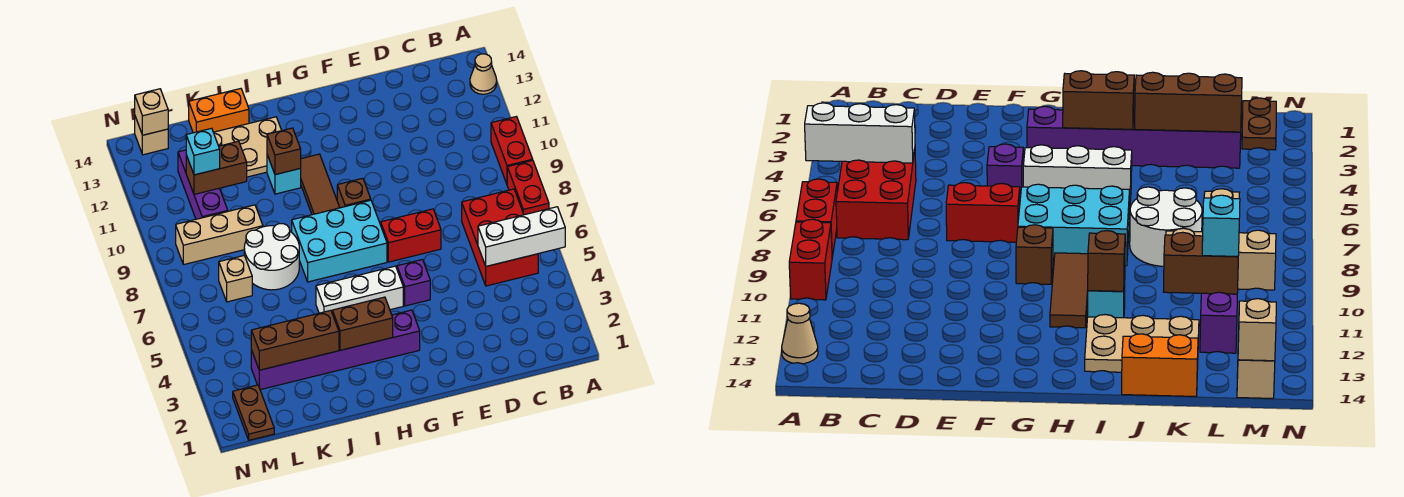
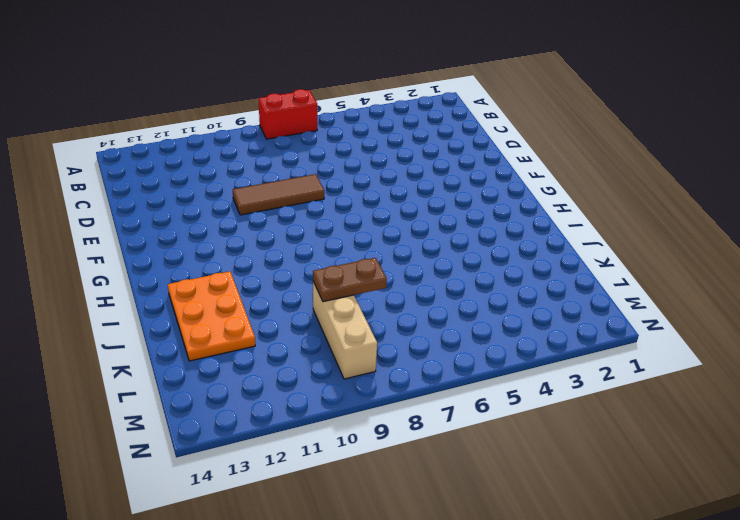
brown 1x3 tile [233,174,324,215] -> brown 1x3 tile moved to [300,154,340,215]
orange 2x3 plate [168,271,255,361] -> tan 2x3 plate [213,117,282,177]
brown 1x2 plate [313,258,387,302] -> brown 1x2 plate moved to [233,385,274,440]
none -> red 1x2 brick [491,117,533,184]
none -> tan 1x1 cone [470,54,497,94]
none -> red 2x3 brick [462,189,538,286]

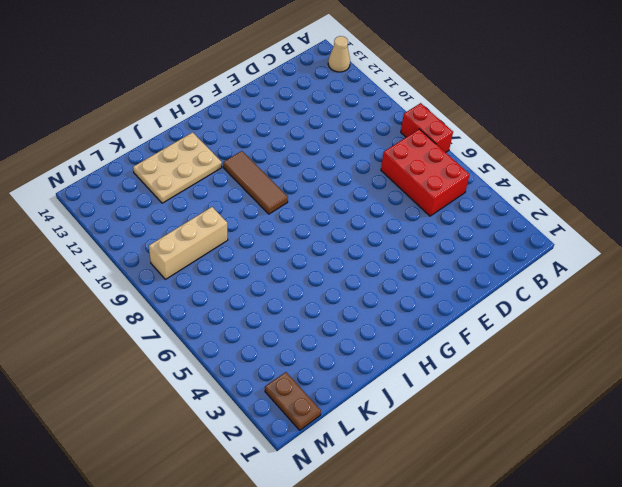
none -> red 1x2 brick [491,117,533,184]
none -> red 1x2 brick [381,209,441,262]
none -> purple 1x1 brick [397,260,430,306]

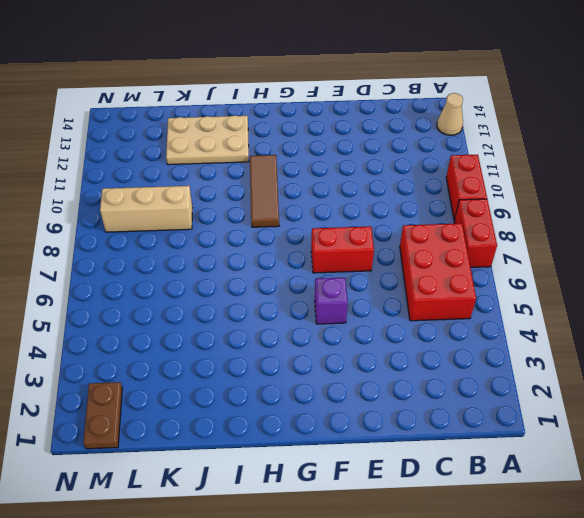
none -> purple 1x6 brick [251,310,420,390]
none -> white 1x3 brick [316,266,403,313]
none -> cyan 2x3 brick [292,200,387,282]

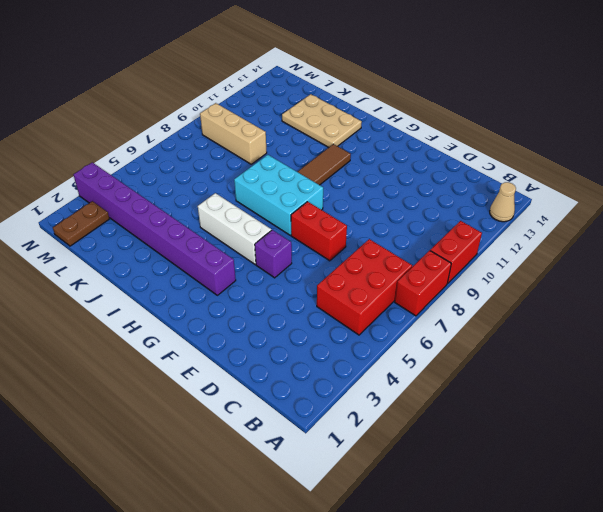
purple 1x8 brick [74,162,236,295] -> purple 1x6 brick [251,310,420,390]
none -> brown 1x1 brick [337,178,371,208]
none -> cyan 1x1 brick [267,155,301,194]
none -> white 2x2 round brick [244,224,299,290]

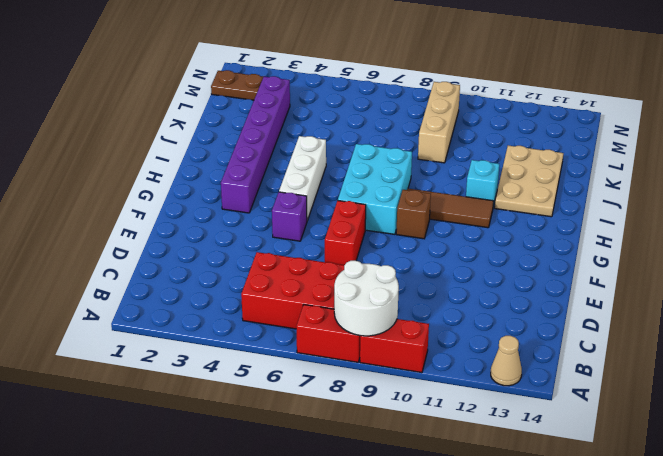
white 2x2 round brick [334,261,399,336] -> white 2x2 round brick moved to [244,224,299,290]
none -> orange 1x2 brick [189,89,249,133]
none -> tan 1x1 brick [219,255,252,302]
none -> purple 1x3 brick [178,150,228,219]

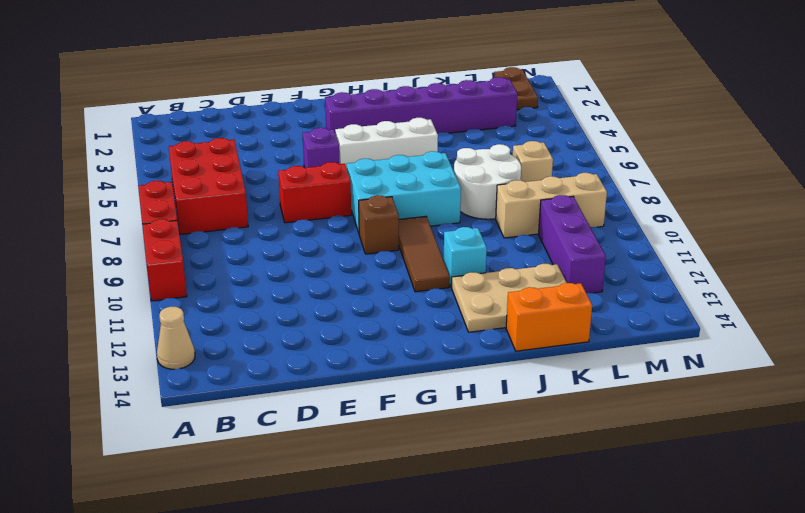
none -> tan 1x1 brick [135,117,168,155]
none -> white 1x3 brick [478,207,565,266]
none -> brown 1x2 brick [332,297,393,350]

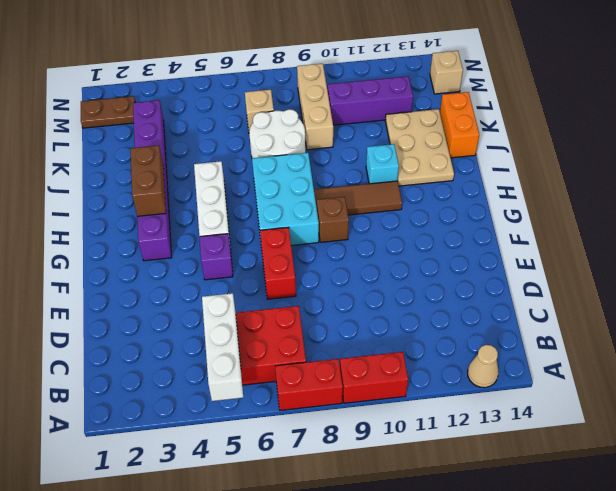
none -> brown 1x1 brick [267,128,301,175]
none -> brown 1x3 brick [251,310,339,370]
none -> brown 1x2 brick [186,141,247,194]

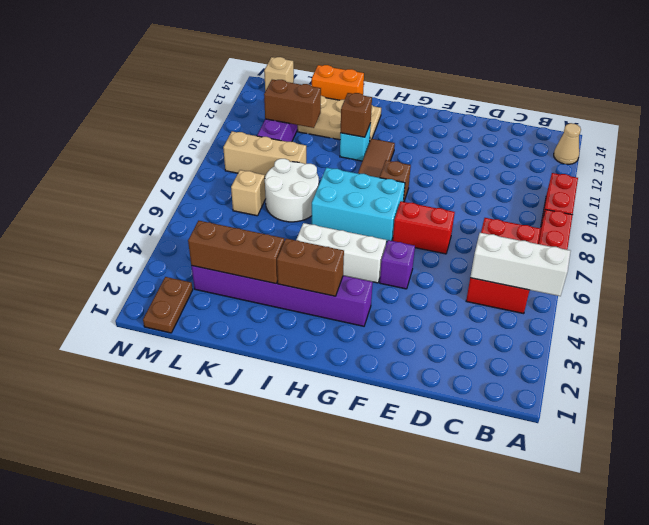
none -> tan 1x1 brick [135,89,168,135]
none -> cyan 1x1 brick [186,128,220,175]

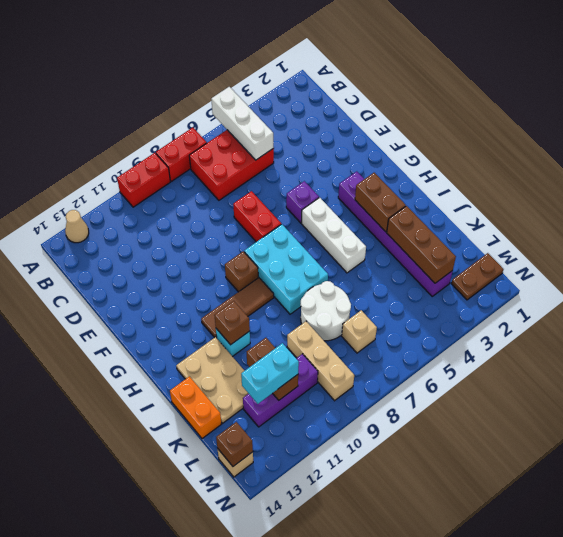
cyan 1x2 brick [241,343,299,404] -> cyan 1x1 brick [186,128,220,175]
brown 1x1 brick [216,422,253,466] -> tan 1x1 brick [135,89,168,135]

